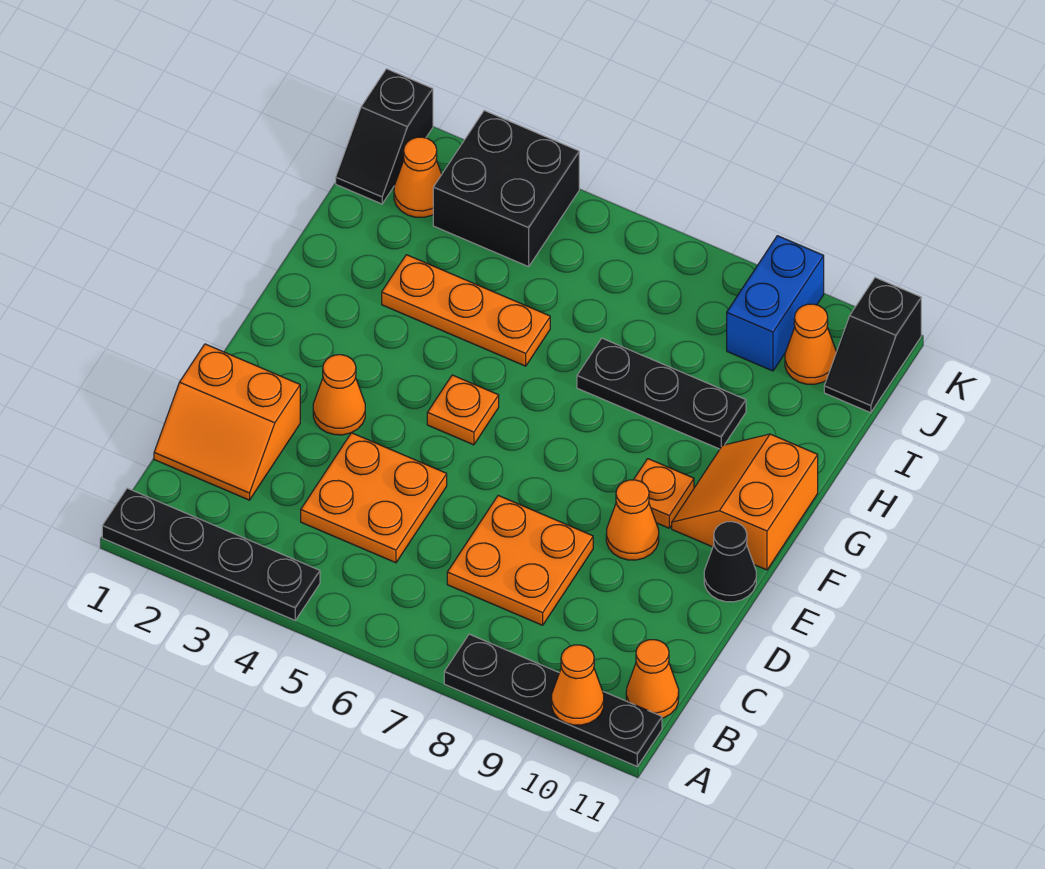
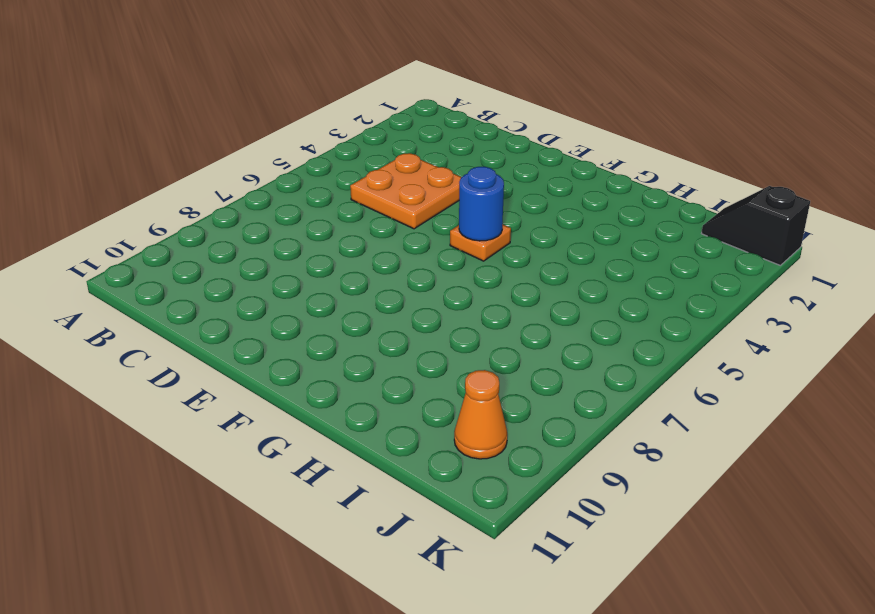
blue 1x1 round brick [459,167,504,241] -> none
none -> black 1x4 plate [102,488,320,620]
none -> black 1x4 plate [444,634,662,766]
none -> orange 1x1 cone [626,640,679,718]

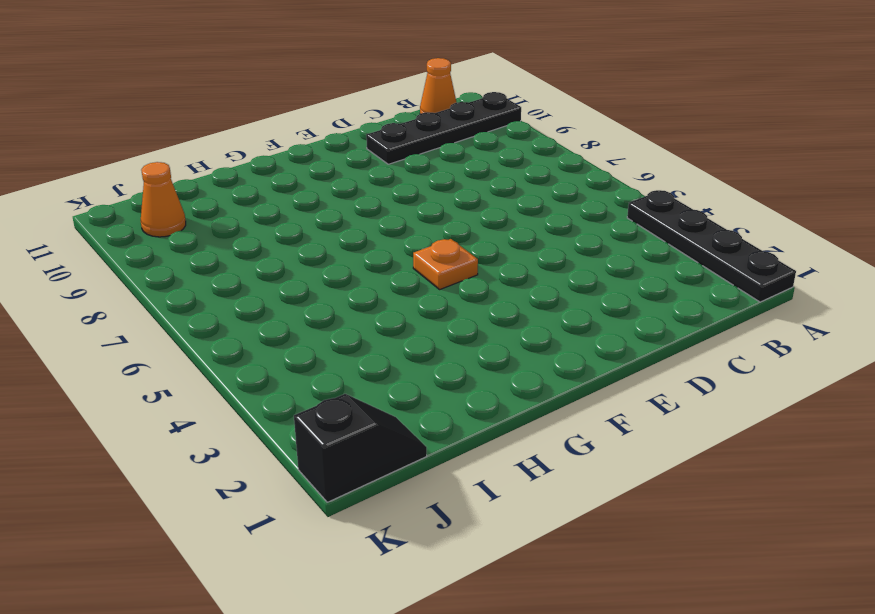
black 1x4 plate [366,92,521,164] -> black 1x4 plate turned to [444,634,662,766]
none -> orange 2x2 slope [154,344,300,500]
none -> orange 2x2 plate [301,433,447,563]
none -> orange 2x2 plate [447,496,593,625]

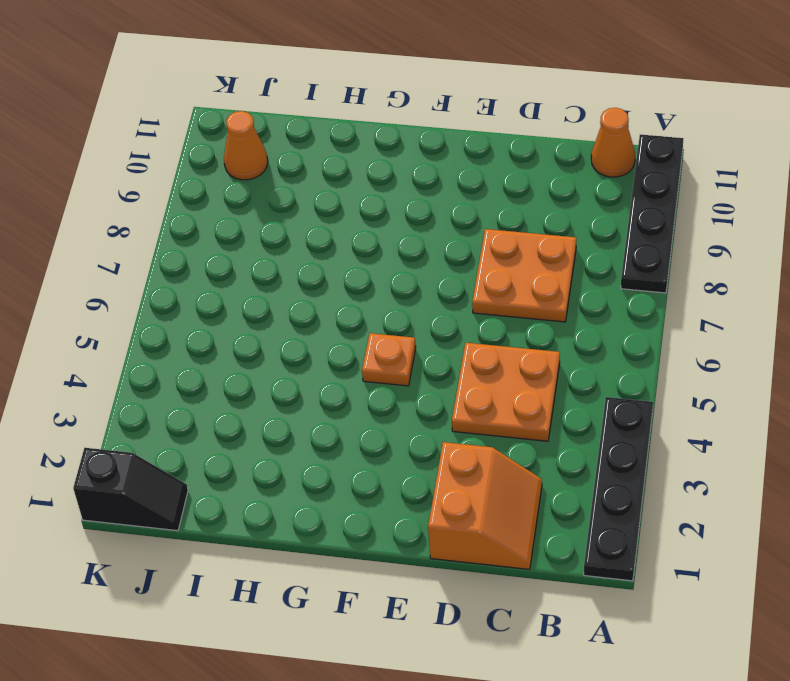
none -> orange 1x1 cone [313,355,365,435]
none -> orange 1x1 cone [606,480,659,560]
none -> black 1x1 cone [704,522,756,602]

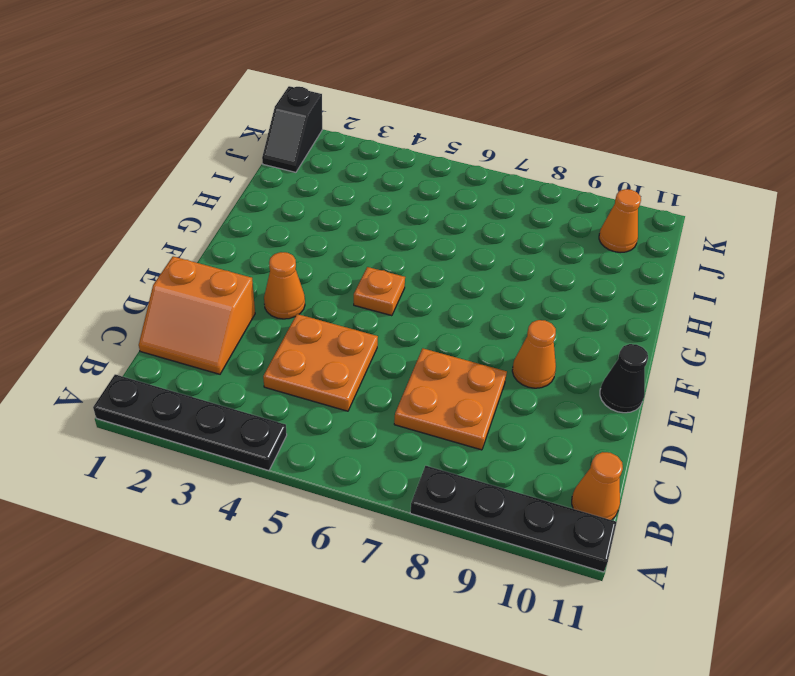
none -> orange 1x1 plate [634,459,694,528]
none -> orange 2x2 slope [672,434,818,570]
none -> orange 1x3 plate [382,255,550,366]

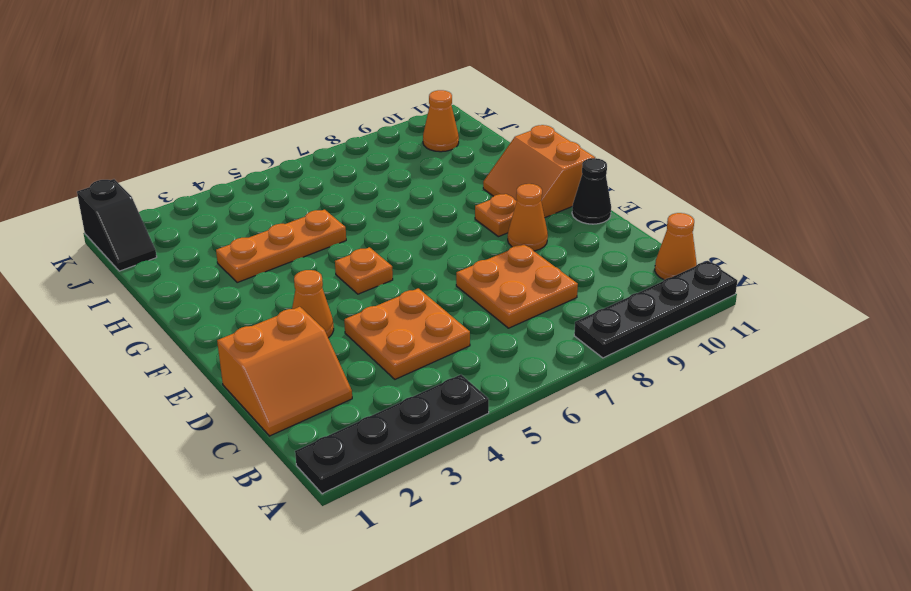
none -> black 1x3 plate [577,338,746,449]
none -> orange 1x1 cone [394,137,442,217]
none -> black 2x2 brick [433,111,579,267]

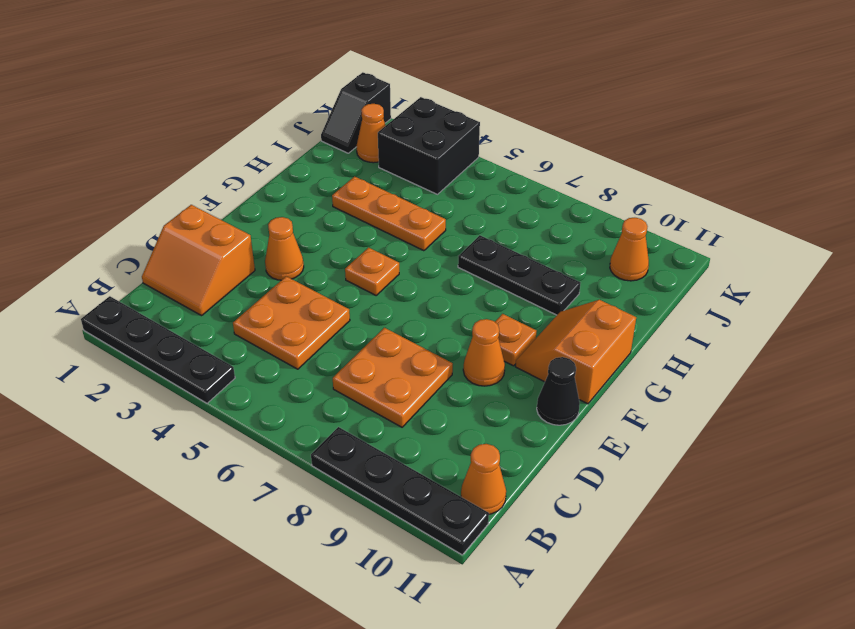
none -> blue 1x2 brick [727,236,824,371]
none -> black 1x2 slope [824,277,921,413]
none -> orange 1x1 cone [552,645,604,725]

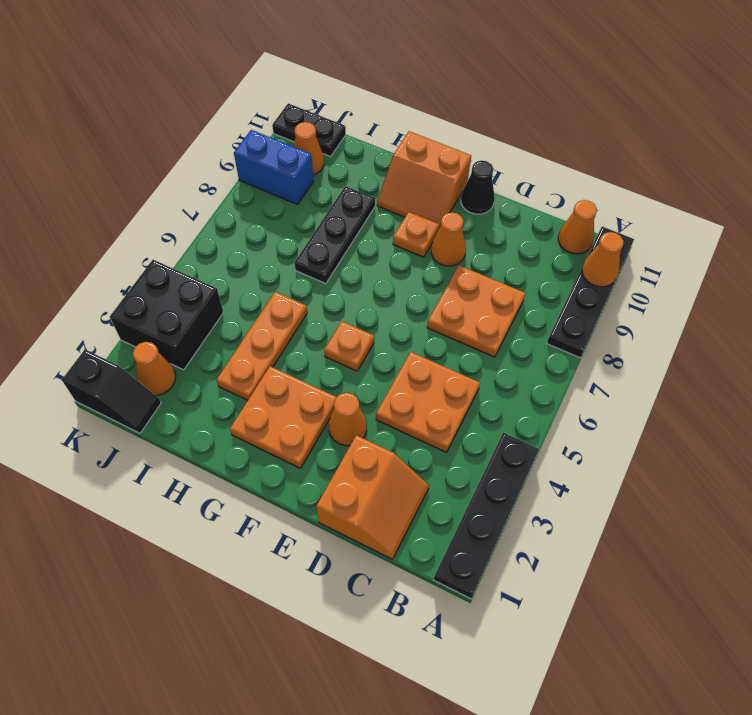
orange 2x2 plate [230,366,337,468] -> none
black 1x2 plate [272,103,346,156] -> black 1x2 slope [824,277,921,413]

